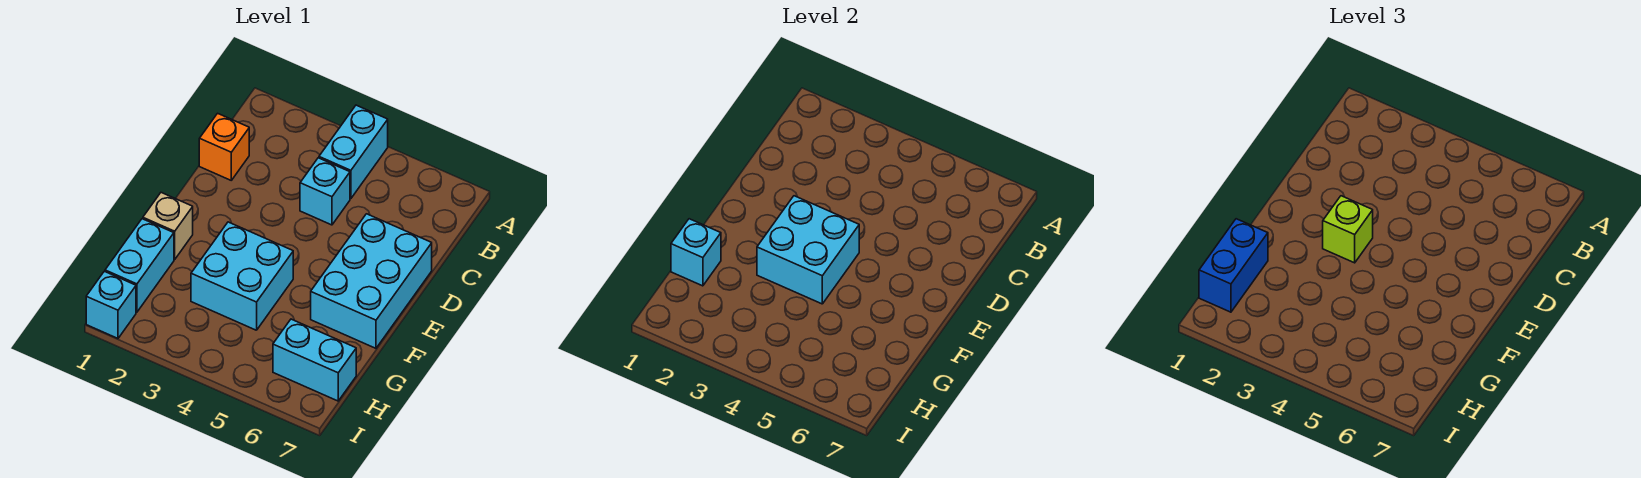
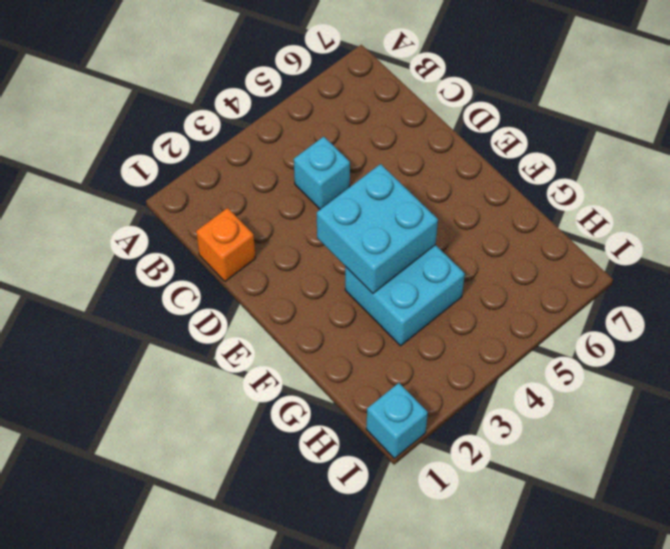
none -> cyan 1x2 brick [319,105,388,199]
none -> cyan 2x3 brick [311,214,432,348]
none -> tan 1x1 brick [143,193,193,259]

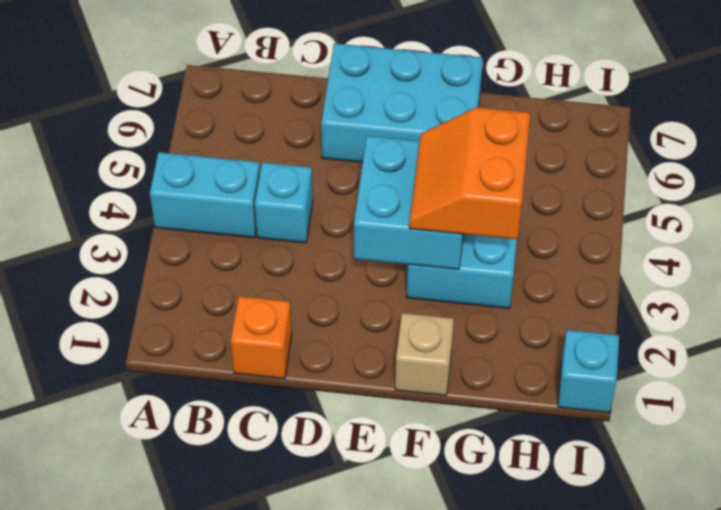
orange 2x2 slope [409,107,530,239] -> none
none -> cyan 1x2 brick [105,219,174,312]
none -> cyan 1x2 brick [273,319,356,401]
none -> cyan 1x1 brick [671,219,721,286]

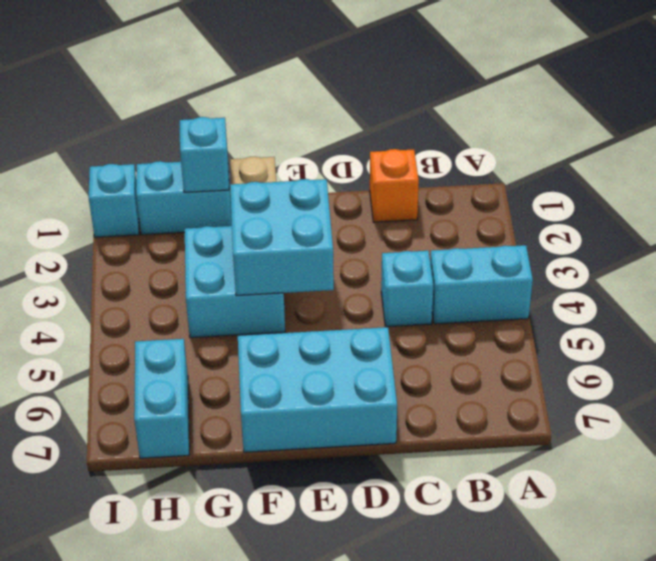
none -> lime 1x1 brick [1323,196,1373,263]
none -> blue 1x2 brick [1199,219,1268,312]

